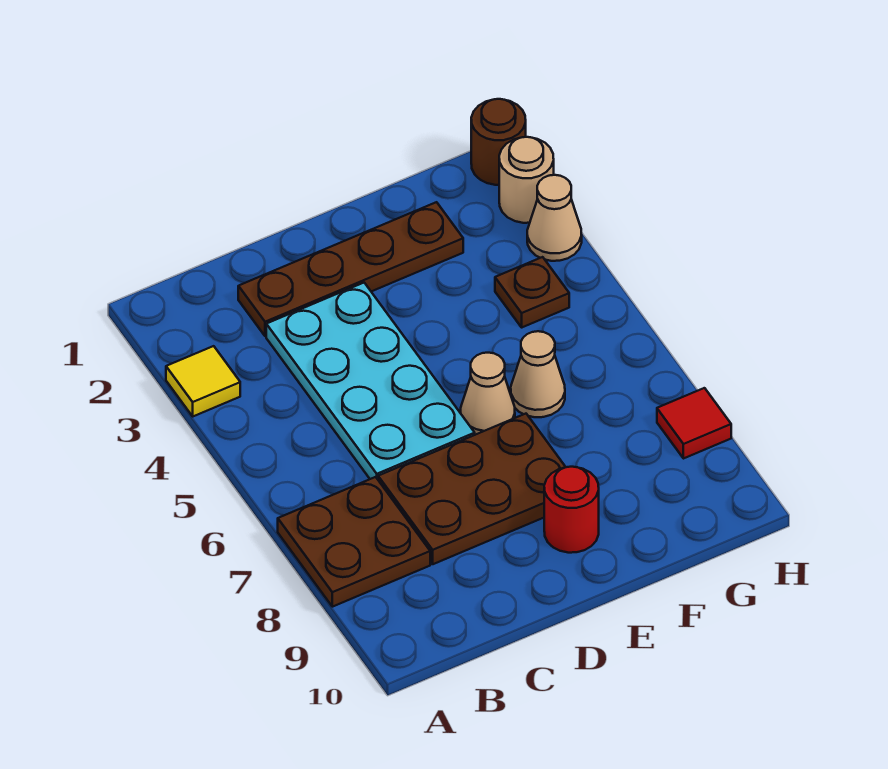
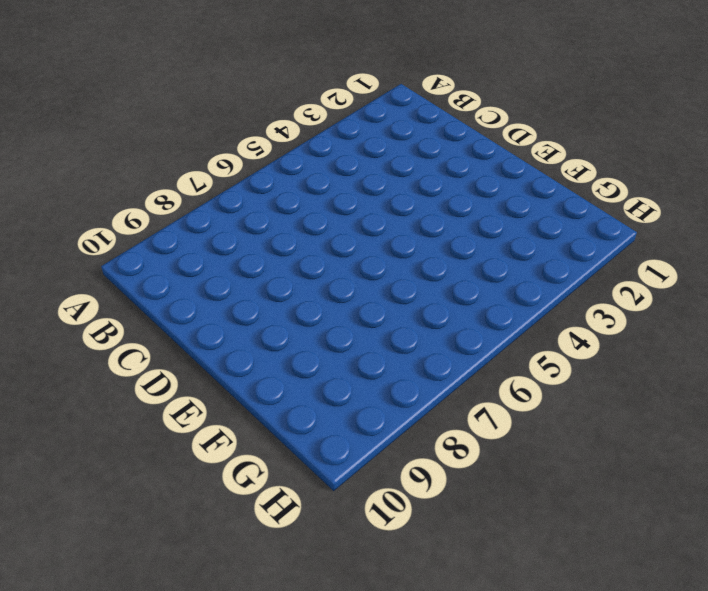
none -> yellow 1x1 tile [166,346,240,416]
none -> brown 2x2 plate [278,477,430,607]
none -> brown 1x4 plate [238,202,463,336]

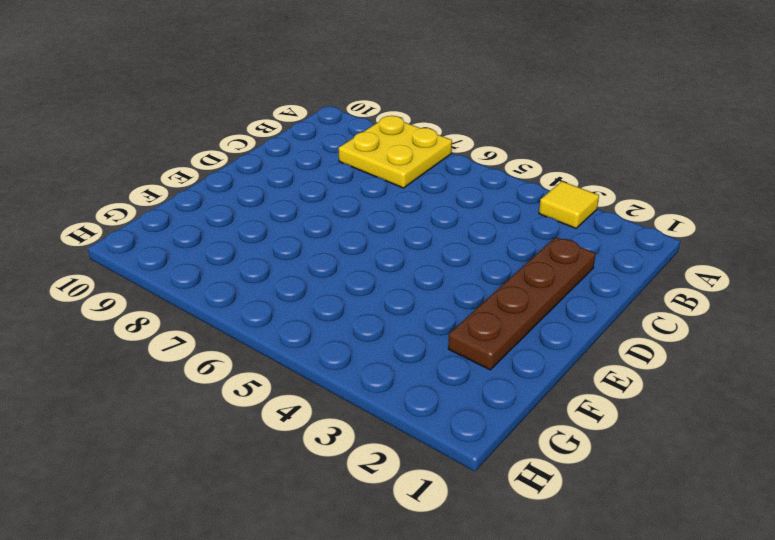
yellow 2x2 plate [339,116,452,188] -> brown 2x2 plate [278,477,430,607]
none -> cyan 2x4 plate [266,283,475,479]
none -> brown 2x3 plate [378,414,565,564]
none -> tan 1x1 cone [461,353,515,435]

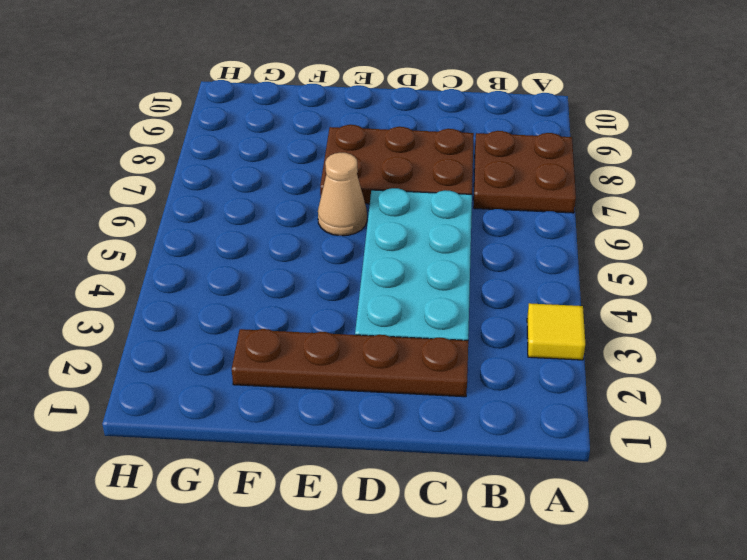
none -> red 1x1 round brick [544,467,599,553]
none -> tan 1x1 cone [511,331,565,417]
none -> brown 1x1 plate [495,257,569,327]

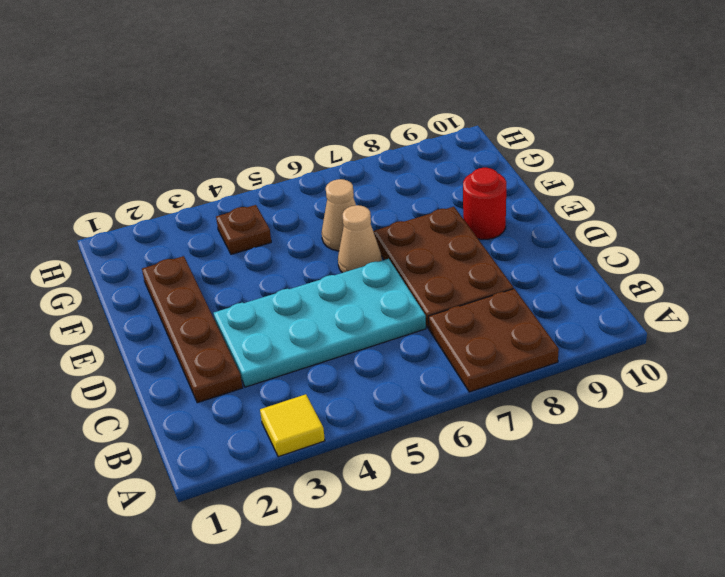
none -> brown 1x1 round brick [471,99,526,185]
none -> tan 1x1 round brick [499,137,554,223]
none -> tan 1x1 cone [527,175,582,261]

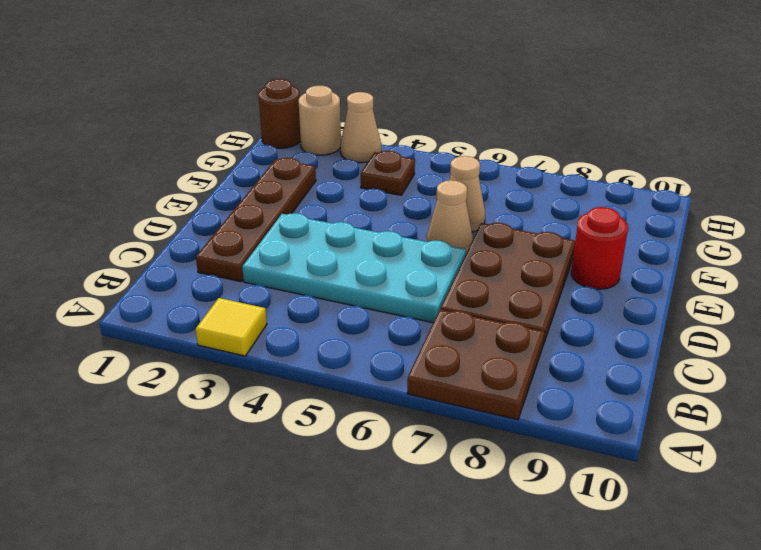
none -> red 1x1 tile [657,388,731,459]

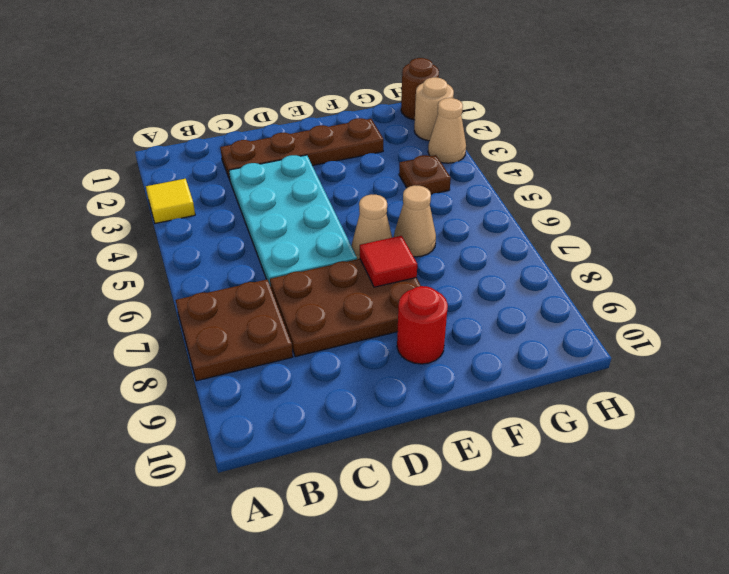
red 1x1 tile [360,236,417,287] -> red 1x1 tile moved to [657,388,731,459]

